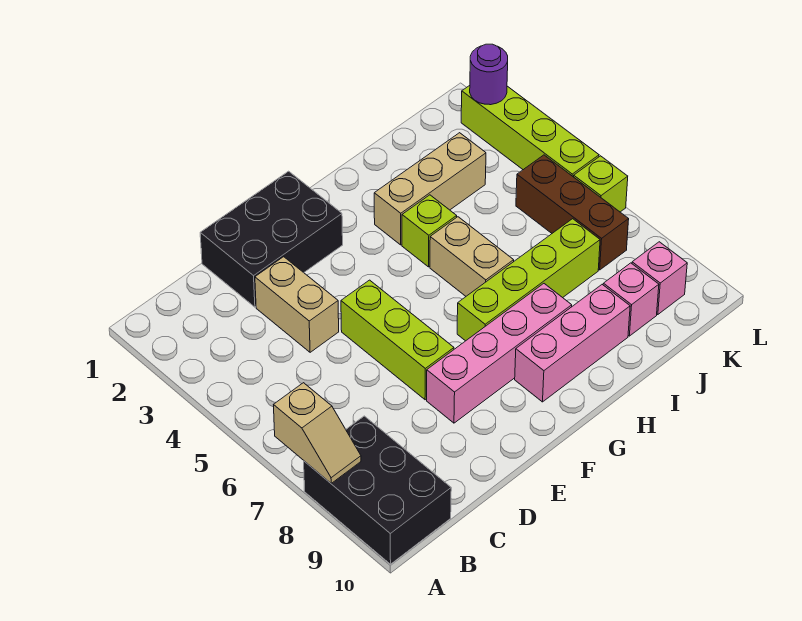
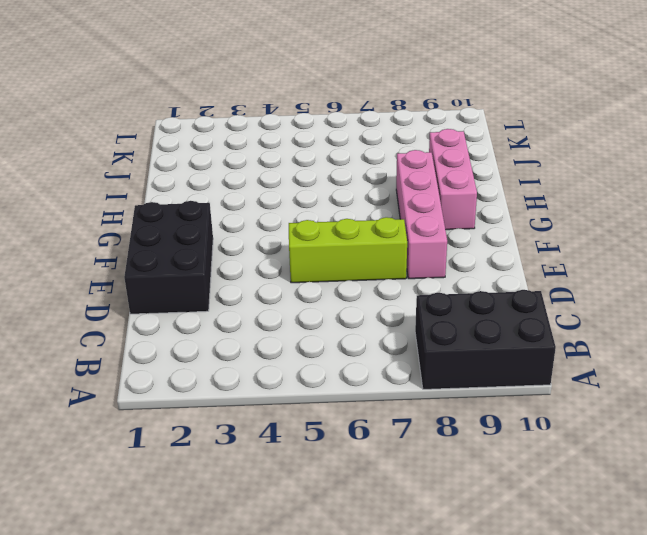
none -> tan 1x2 brick [255,257,339,352]
none -> lime 1x4 brick [457,219,600,341]
none -> tan 1x3 brick [374,133,486,245]

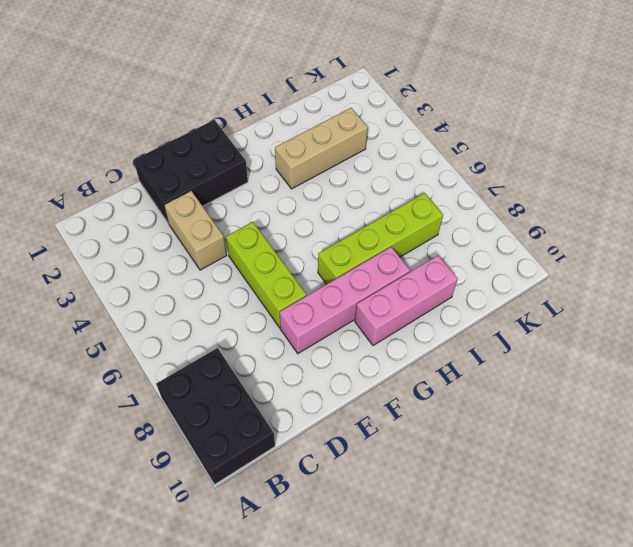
none -> lime 1x1 brick [402,195,457,267]
none -> tan 1x2 brick [430,217,514,296]
none -> pink 1x1 brick [603,263,659,336]

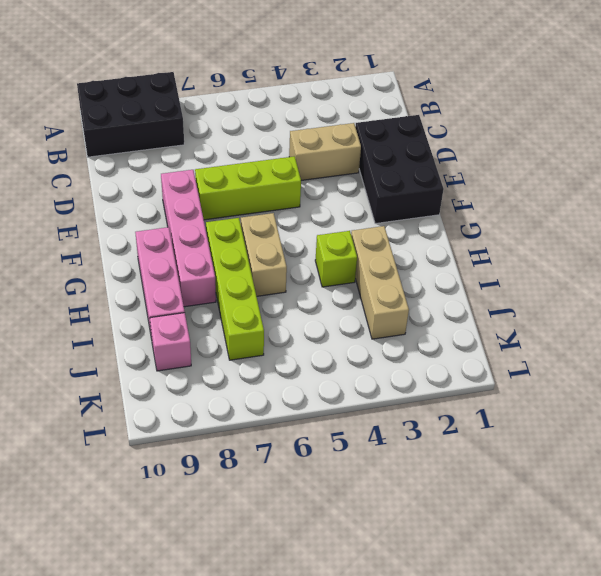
tan 1x2 brick [241,213,287,296] -> tan 1x2 brick turned to [430,217,514,296]
none -> brown 1x3 brick [516,155,629,270]
none -> pink 1x1 brick [632,242,687,315]
none -> lime 1x4 brick [461,85,599,177]

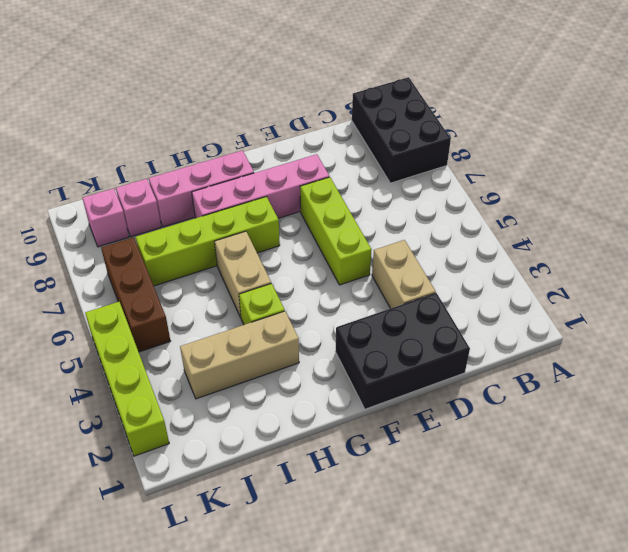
none -> lime 1x1 brick [574,156,628,212]
none -> tan 1x2 slope [274,383,361,483]
none -> purple 1x1 round brick [470,44,508,105]

